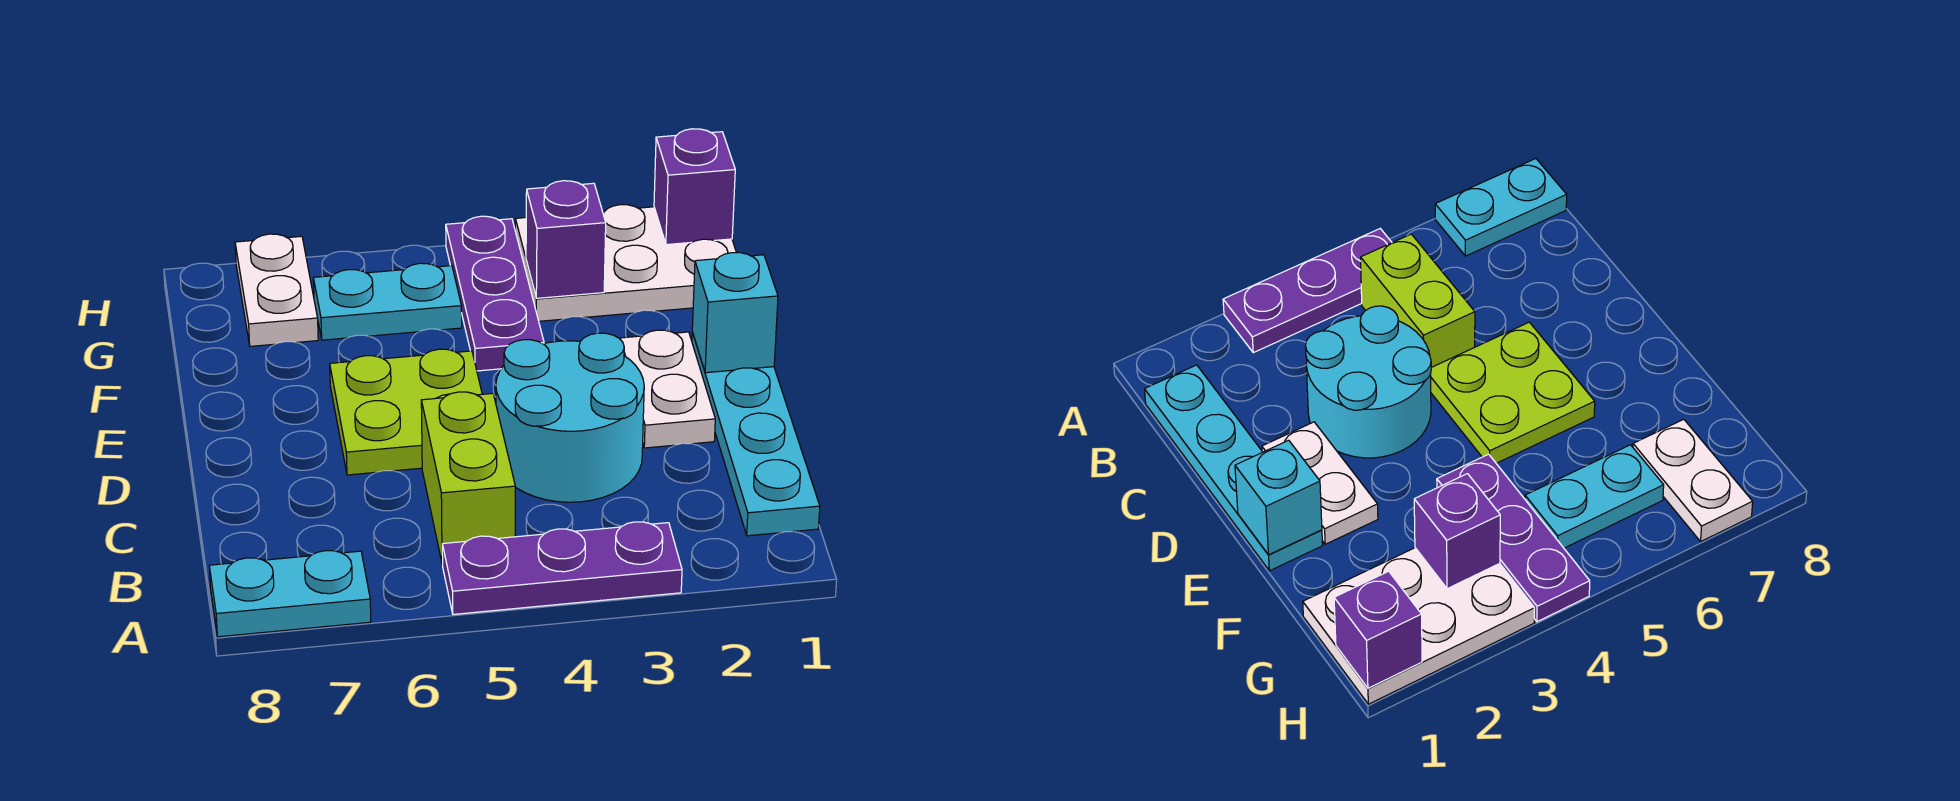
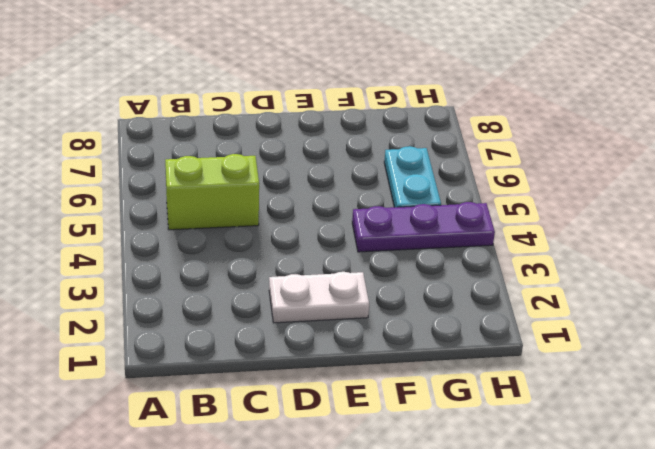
none -> purple 1x3 plate [442,522,682,614]
none -> cyan 1x2 plate [209,551,371,637]
none -> cyan 1x4 plate [692,333,820,536]

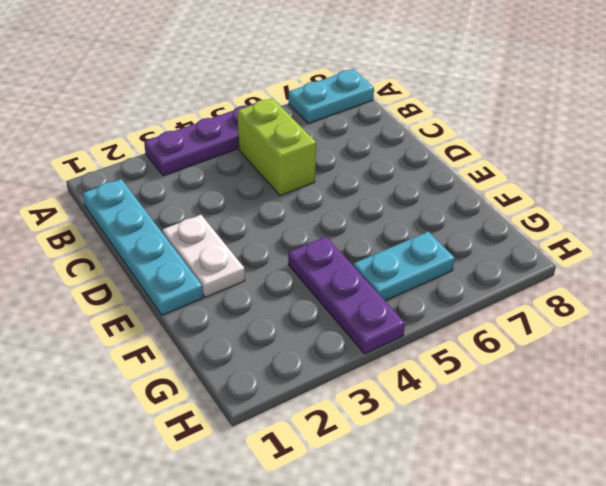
none -> cyan 2x2 round brick [496,333,644,502]
none -> lime 2x2 plate [330,349,482,475]
none -> white 2x3 plate [515,205,736,321]

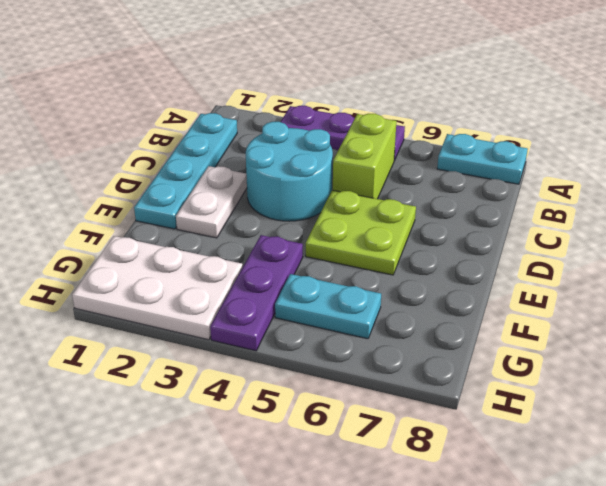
none -> white 1x2 plate [235,234,318,346]
none -> cyan 1x1 brick [692,253,778,373]
none -> purple 1x1 brick [526,181,606,298]

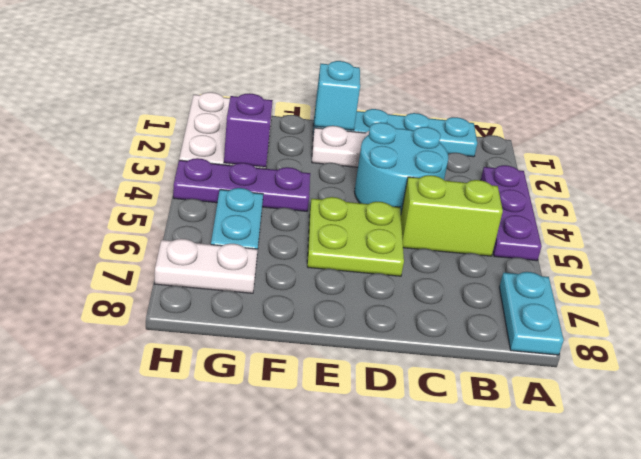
none -> purple 1x1 brick [654,129,735,245]

